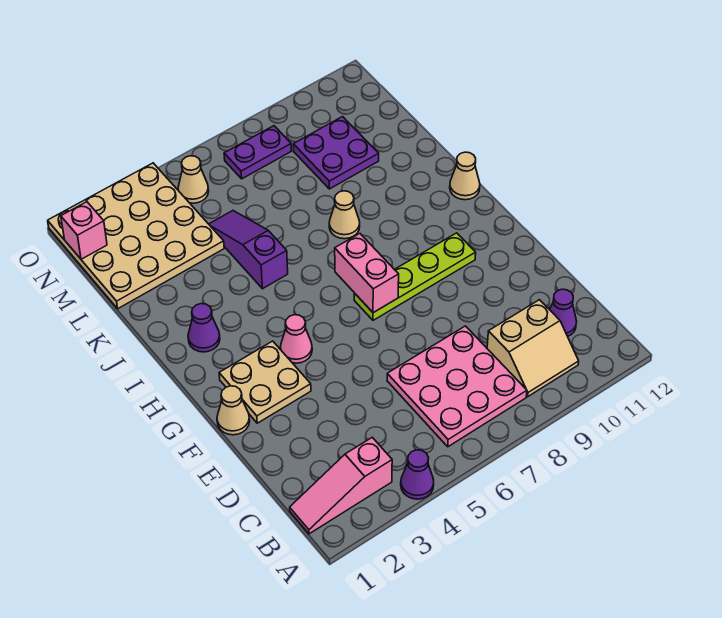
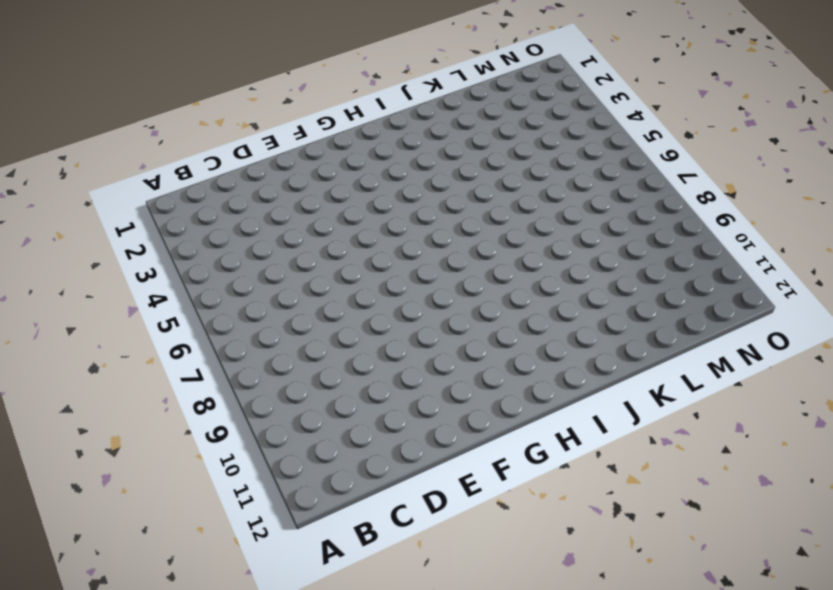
none -> purple 1x1 cone [401,450,434,499]
none -> pink 1x3 slope [290,437,392,534]
none -> pink 3x3 plate [387,326,527,447]

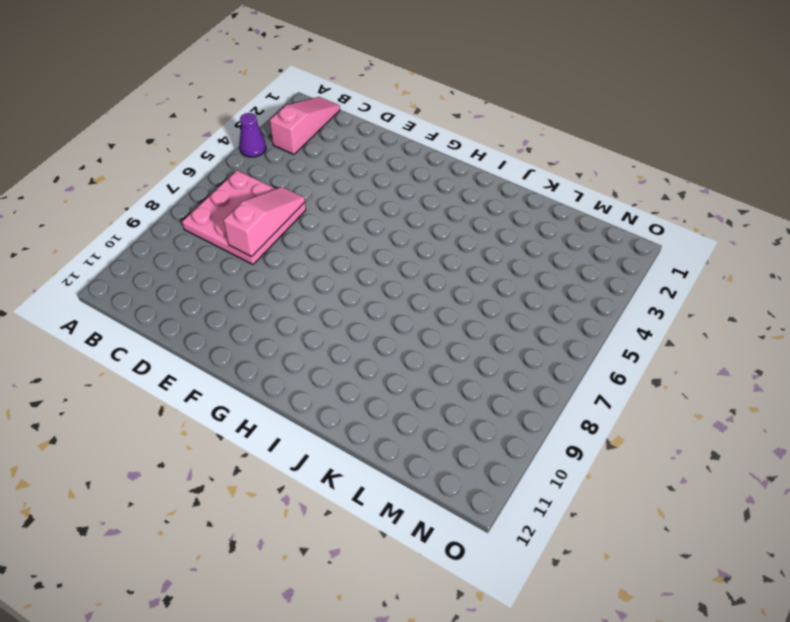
pink 1x3 slope [224,187,305,257] -> none
none -> tan 2x2 slope [487,300,579,397]
none -> purple 1x1 cone [550,289,577,336]
none -> tan 1x1 cone [217,386,250,435]

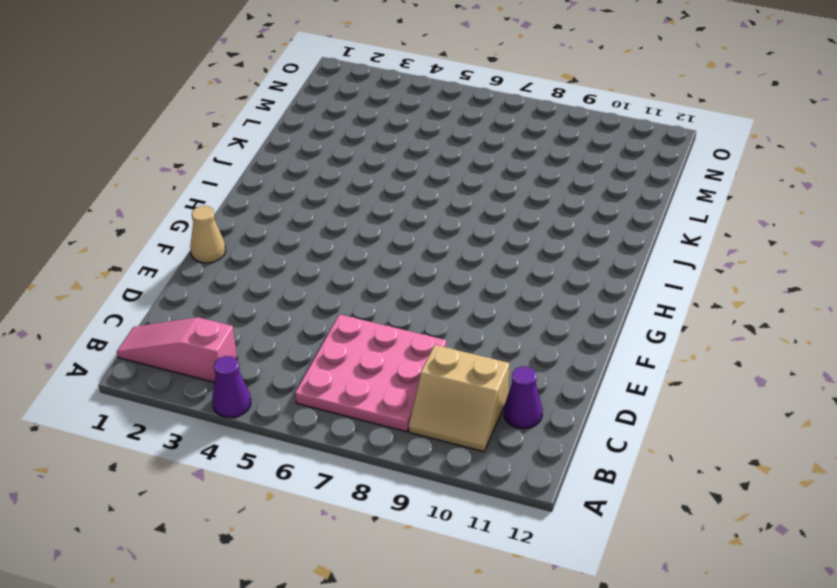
none -> tan 2x2 plate [219,341,311,423]
none -> pink 1x1 cone [281,315,312,363]
none -> lime 1x4 plate [354,233,476,320]

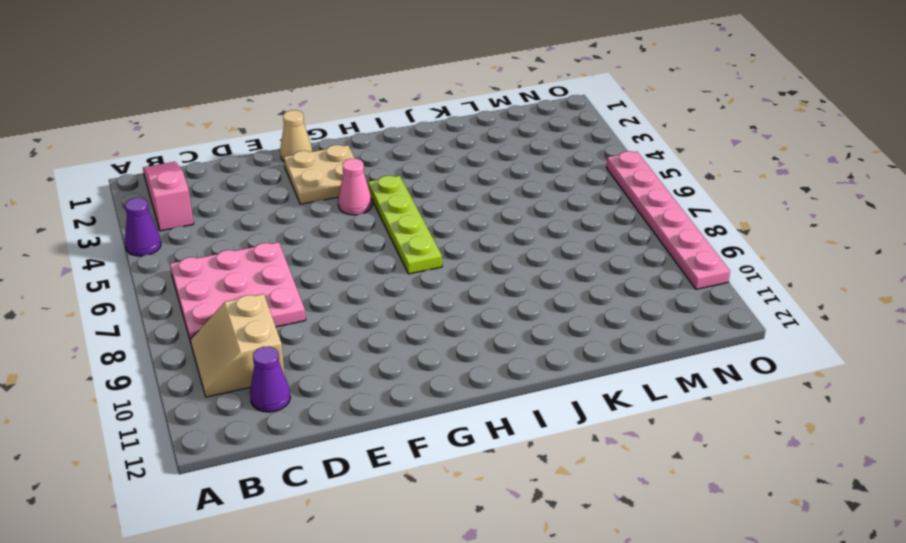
lime 1x4 plate [368,176,442,274] -> lime 1x4 plate moved to [354,233,476,320]
pink 1x6 plate [606,151,730,289] -> none
none -> purple 1x1 cone [188,304,220,352]
none -> tan 1x1 cone [450,152,480,200]
none -> purple 1x3 slope [209,211,288,289]

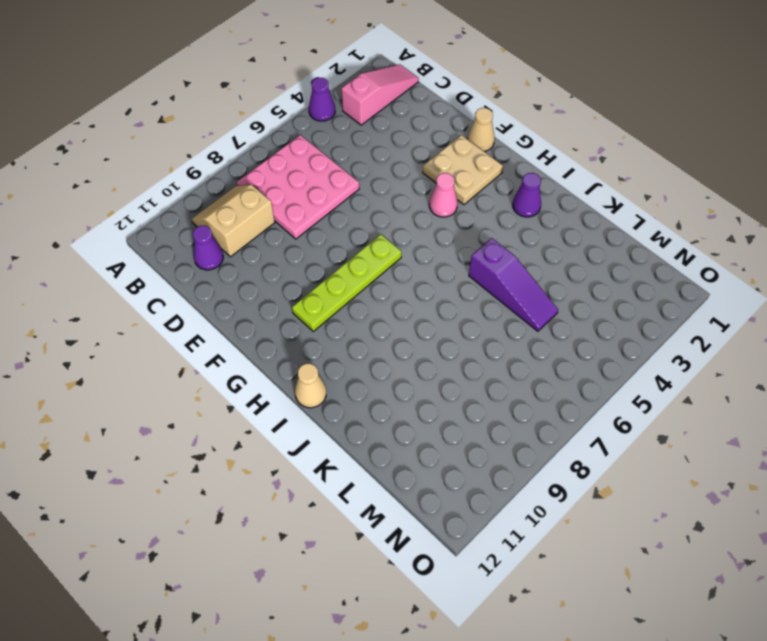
none -> tan 1x1 cone [329,191,360,239]
none -> tan 4x4 plate [48,163,224,309]
none -> purple 2x2 plate [293,117,379,189]

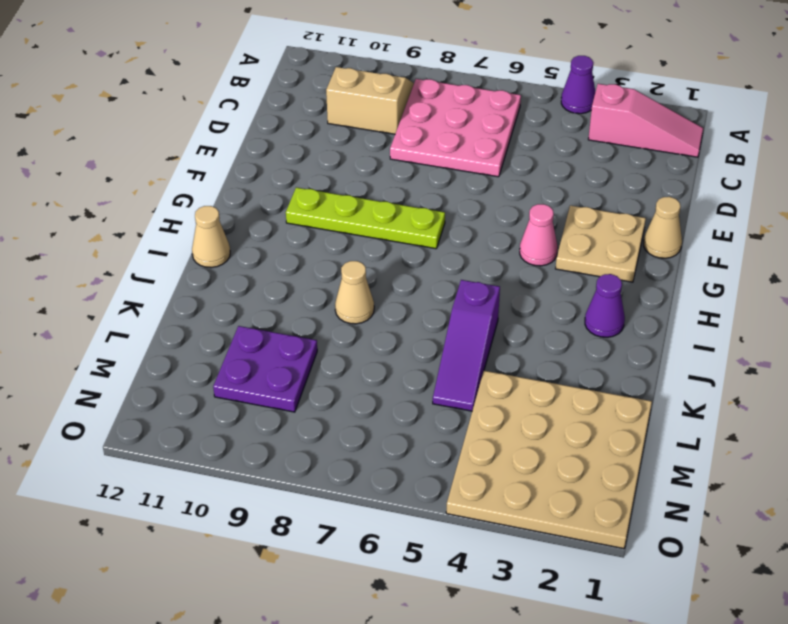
none -> purple 1x1 cone [550,289,577,336]
none -> tan 1x1 cone [178,156,209,203]
none -> purple 1x2 plate [224,126,292,179]

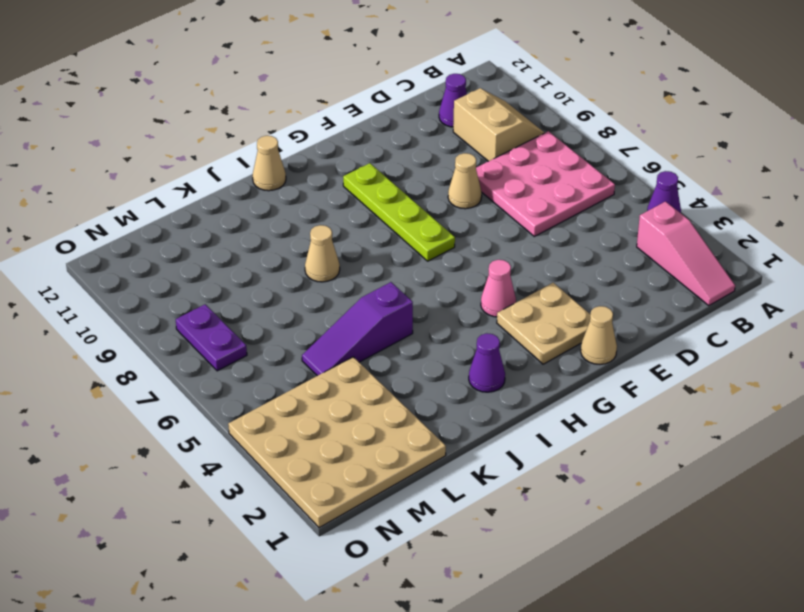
tan 1x1 cone [448,153,482,209] -> tan 1x1 cone moved to [178,156,209,203]
none -> purple 2x2 plate [293,117,379,189]
none -> pink 1x2 brick [335,234,399,313]
none -> pink 1x1 brick [61,202,107,259]

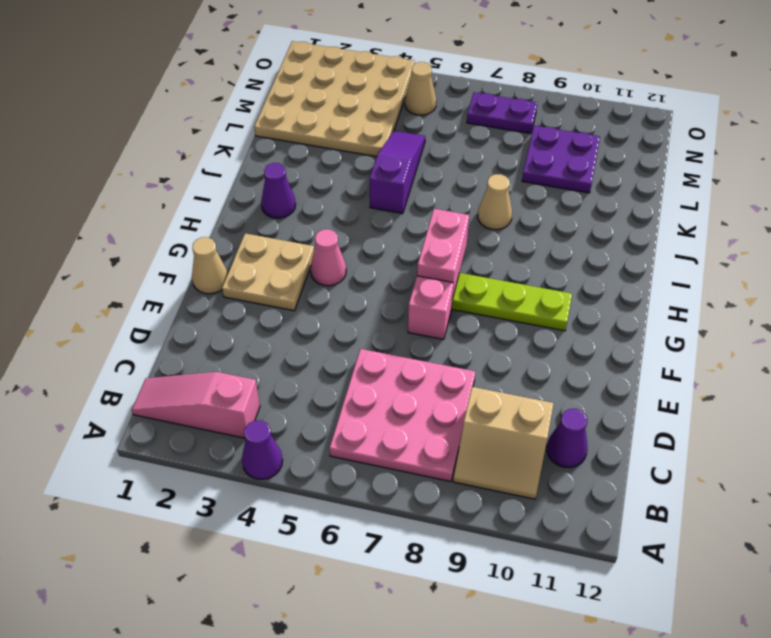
pink 1x1 brick [408,276,453,339] -> pink 1x1 brick moved to [61,202,107,259]
none -> tan 1x1 cone [450,152,480,200]

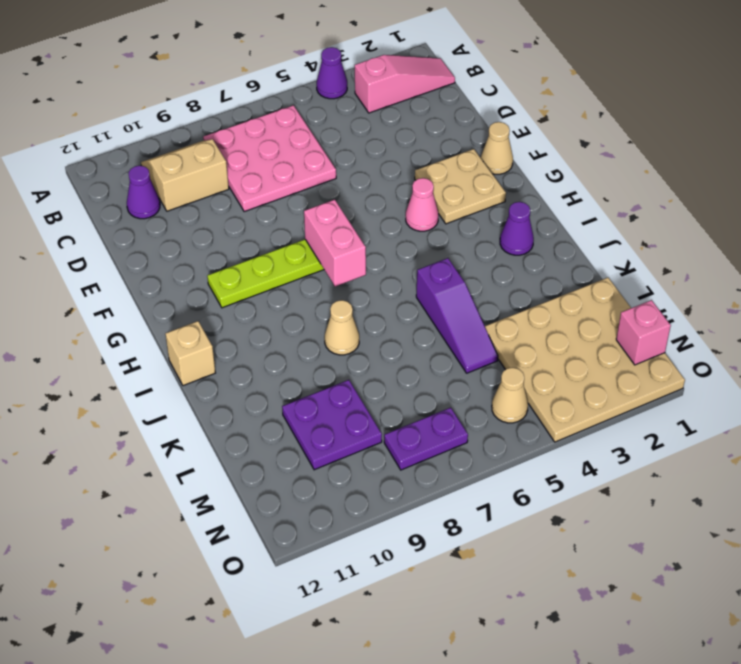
tan 1x1 brick [165,321,215,386] -> tan 1x1 cone [450,152,480,200]

